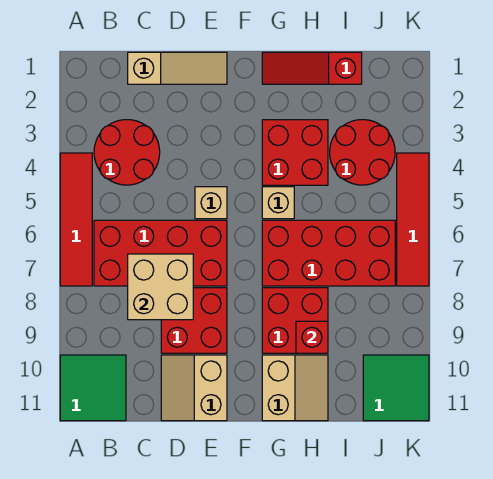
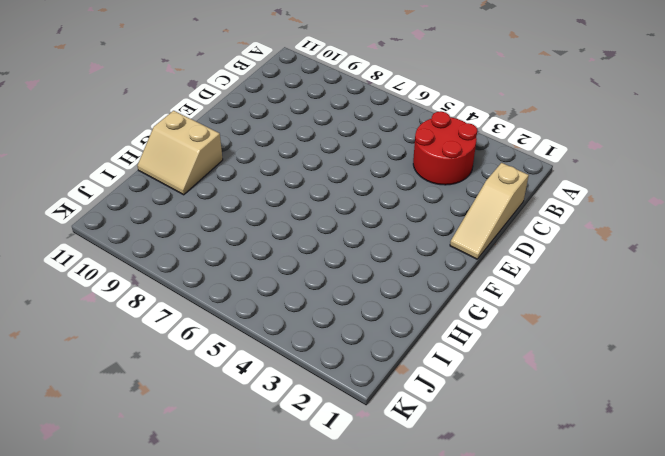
none -> red 1x4 tile [60,153,92,286]
none -> green 2x2 tile [60,355,126,421]
none -> red 2x4 brick [94,220,227,286]

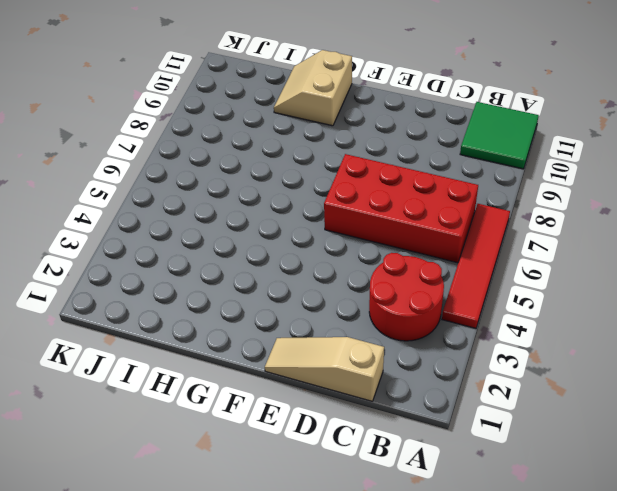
none -> red 2x2 brick [161,288,227,353]
none -> tan 2x2 slope [161,355,227,421]
none -> tan 1x1 brick [195,187,227,219]

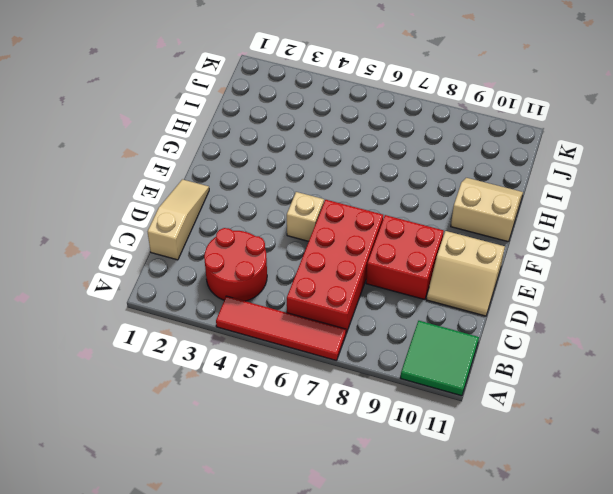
none -> red 1x3 slope [262,52,362,84]
none -> red 2x2 brick [262,120,328,185]
none -> tan 1x1 brick [262,187,294,219]

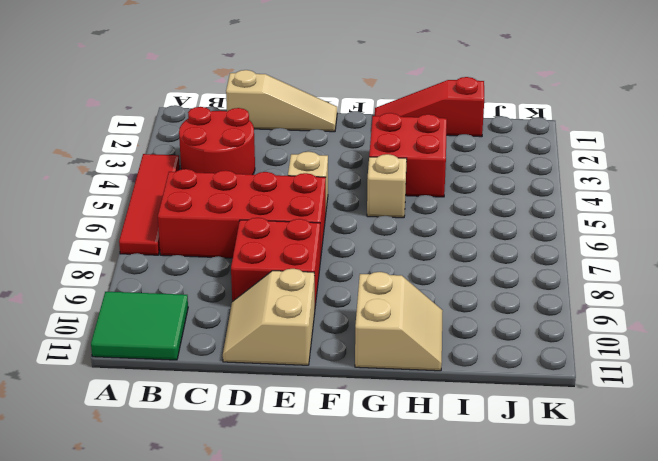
none -> red 2x4 brick [262,220,395,286]
none -> red 2x2 brick [262,288,328,353]
none -> red 2x2 round brick [330,120,395,185]

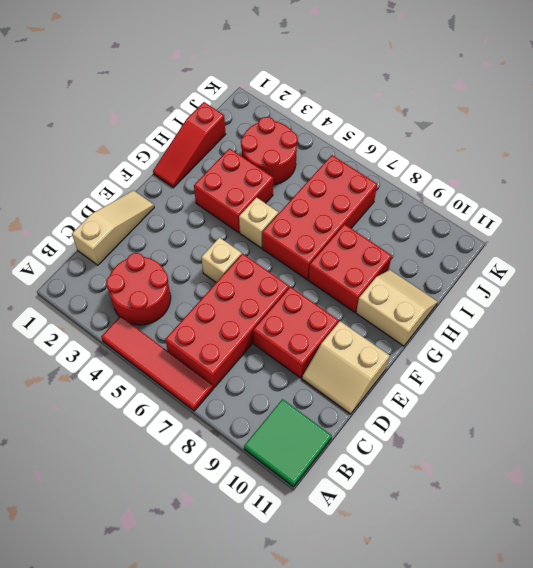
none -> green 2x2 tile [363,355,429,421]
none -> red 1x4 tile [397,153,429,286]
none -> tan 2x2 brick [128,254,193,320]

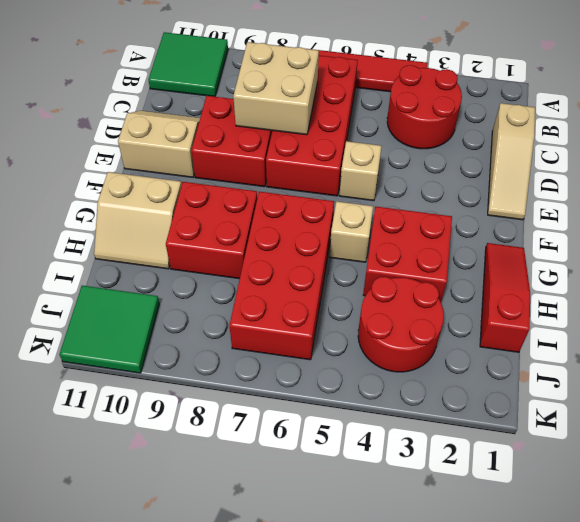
none -> red 1x4 tile [397,153,429,286]
none -> red 1x1 brick [296,321,328,353]

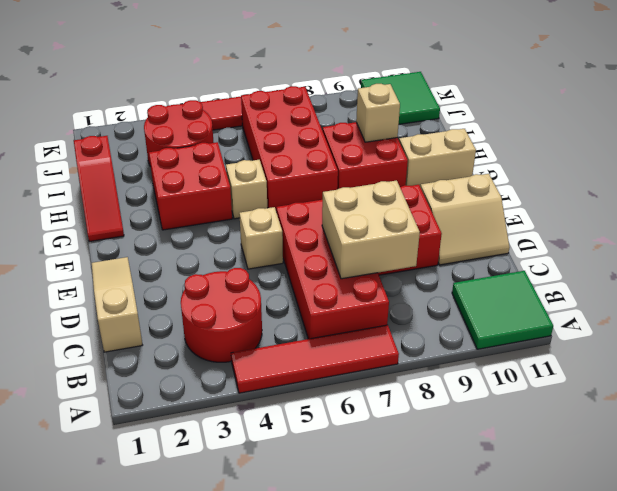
tan 1x1 brick [356,84,400,142] -> red 1x1 brick [296,321,328,353]

